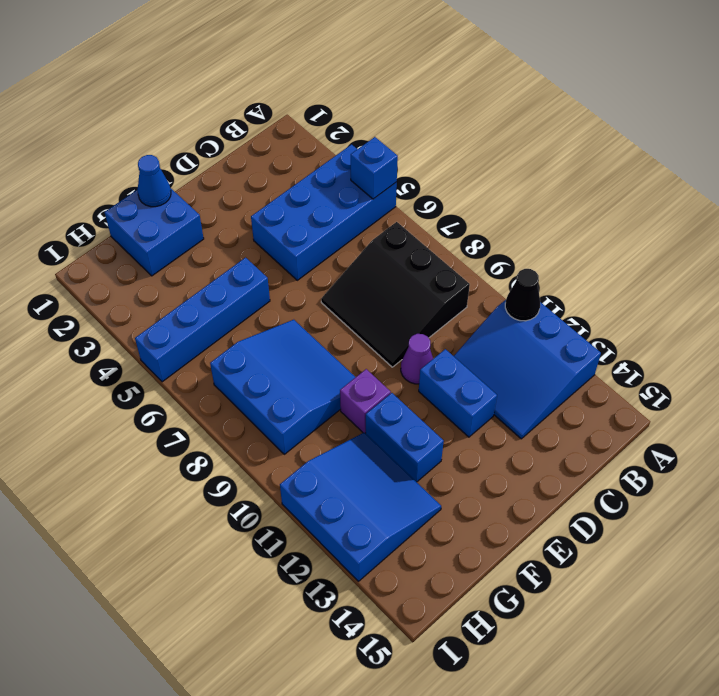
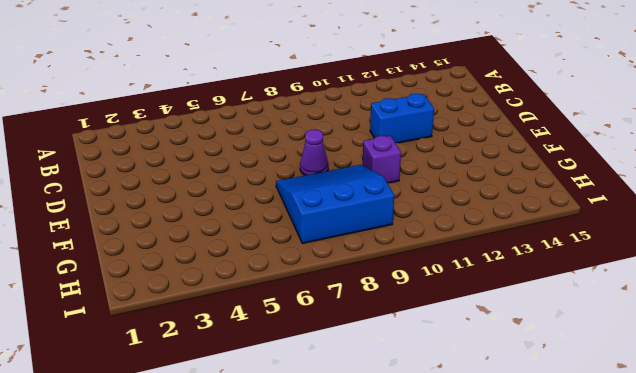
purple 1x1 cone [300,130,328,175] -> purple 1x1 cone moved to [401,334,433,384]
none -> blue 2x4 brick [251,145,397,280]
none -> blue 3x3 slope [454,300,601,439]
none -> black 3x3 slope [321,222,470,367]

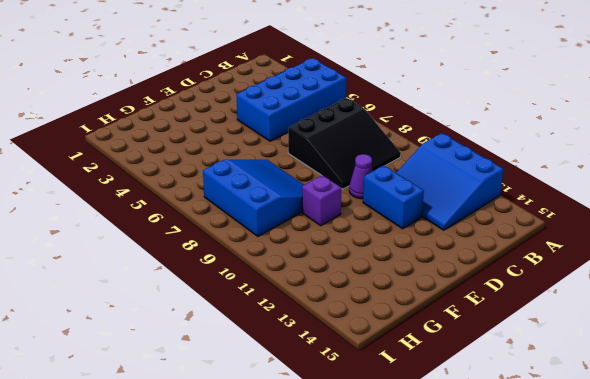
black 3x3 slope [288,98,401,189] -> black 3x3 slope turned to [321,222,470,367]
none -> blue 2x2 brick [105,188,204,276]
none -> blue 1x4 brick [135,258,270,382]
none -> blue 1x2 brick [365,393,444,482]

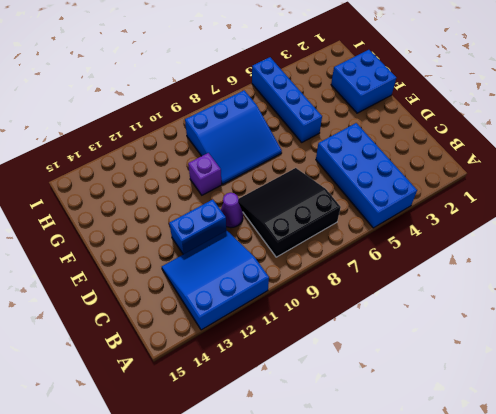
none -> blue 1x2 brick [365,393,444,482]
none -> blue 3x3 slope [280,433,441,581]
none -> blue 1x1 brick [351,137,398,199]

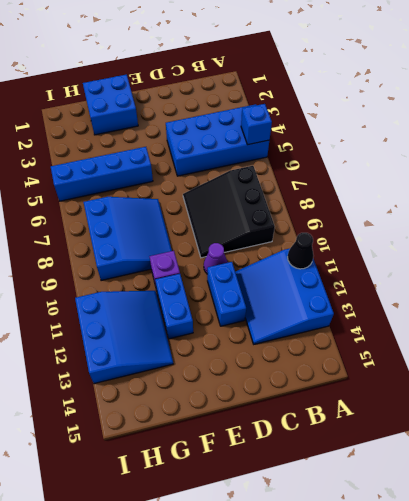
none -> blue 1x1 cone [138,155,171,207]

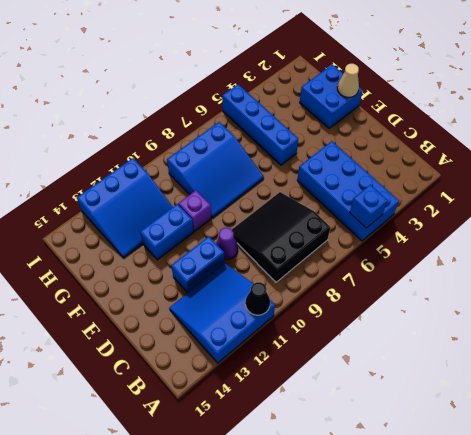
tan 1x1 cone [337,64,359,97] -> blue 1x1 cone [138,155,171,207]

